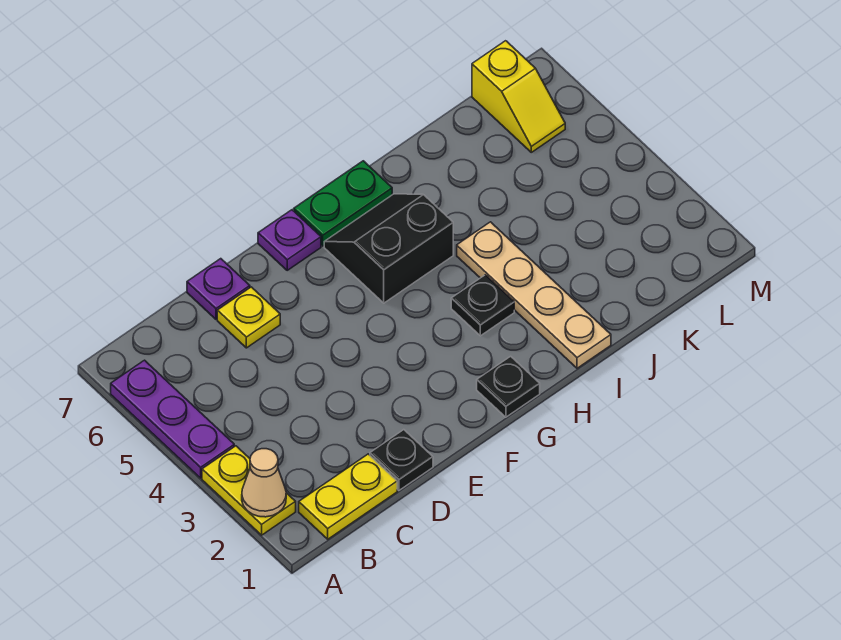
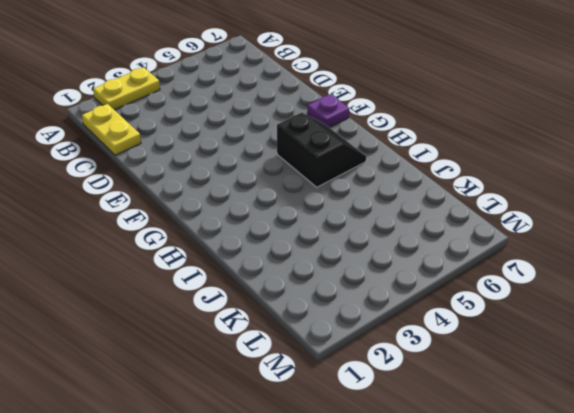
none -> purple 1x3 plate [111,360,234,478]
none -> black 1x1 plate [370,430,433,490]
none -> yellow 1x1 plate [217,287,280,348]

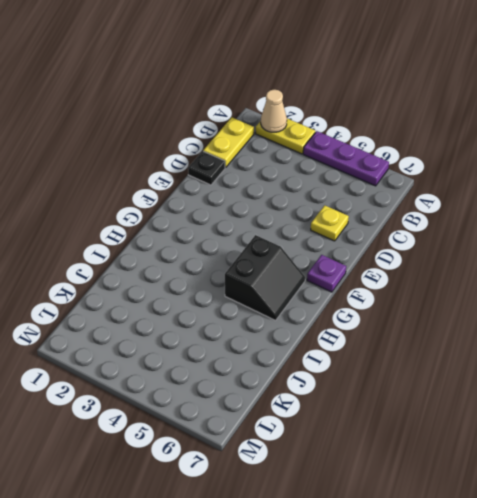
none -> purple 1x1 plate [187,259,250,319]
none -> black 1x1 plate [477,356,540,417]
none -> green 1x2 plate [294,161,392,246]

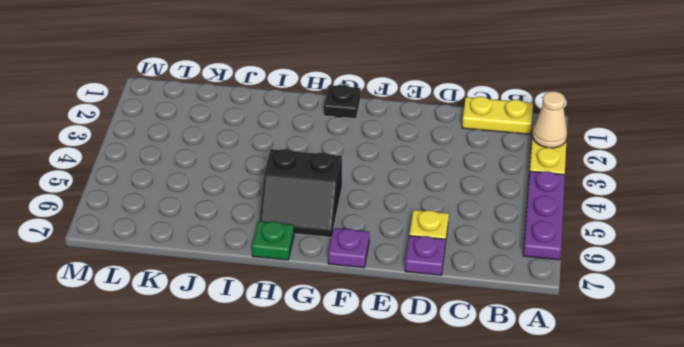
green 1x1 plate [252,221,294,260] -> green 1x2 plate [294,161,392,246]
none -> black 1x1 plate [370,430,433,490]
none -> black 1x1 plate [451,275,514,336]
none -> tan 1x4 plate [457,222,611,368]

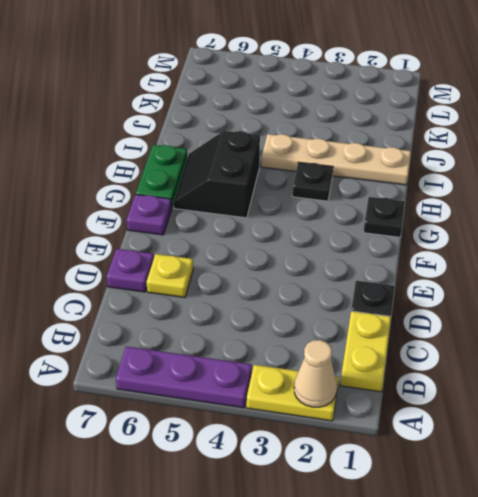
none -> yellow 1x2 slope [472,41,565,152]

